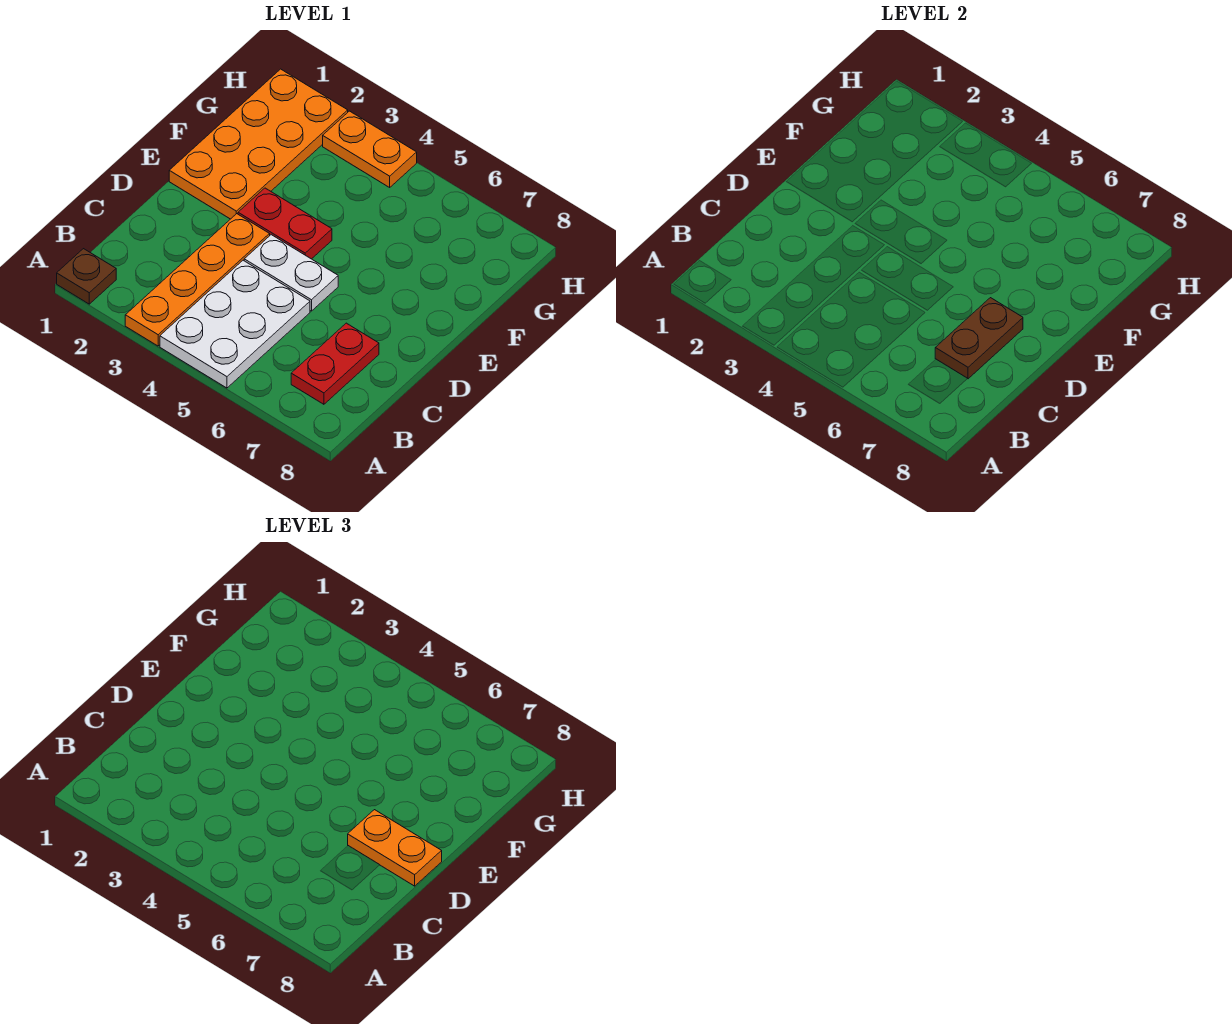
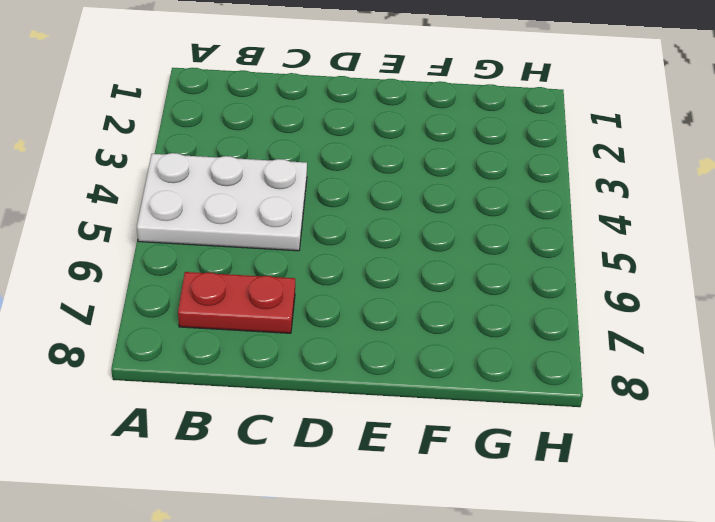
none -> brown 1x1 plate [57,249,116,304]
none -> orange 1x4 plate [125,214,270,346]

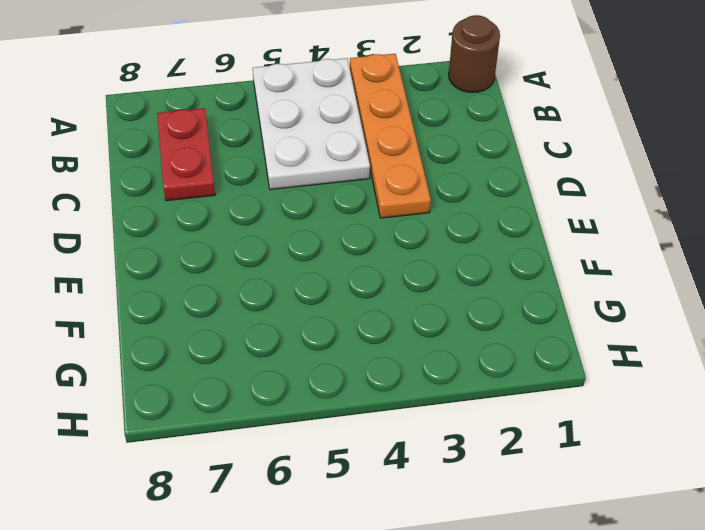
brown 1x1 round brick [449,15,500,92] -> brown 1x1 plate [57,249,116,304]
none -> white 1x2 plate [244,235,338,311]
none -> orange 2x4 plate [169,69,348,219]

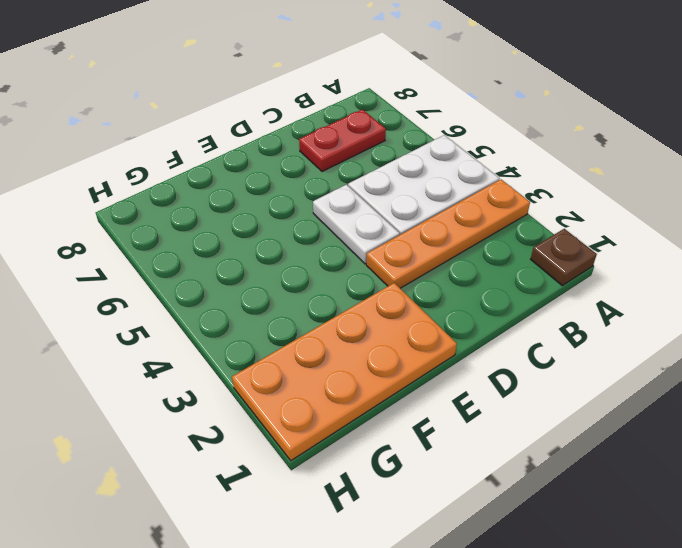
none -> red 1x2 plate [238,188,332,259]
none -> orange 1x2 plate [323,111,417,187]

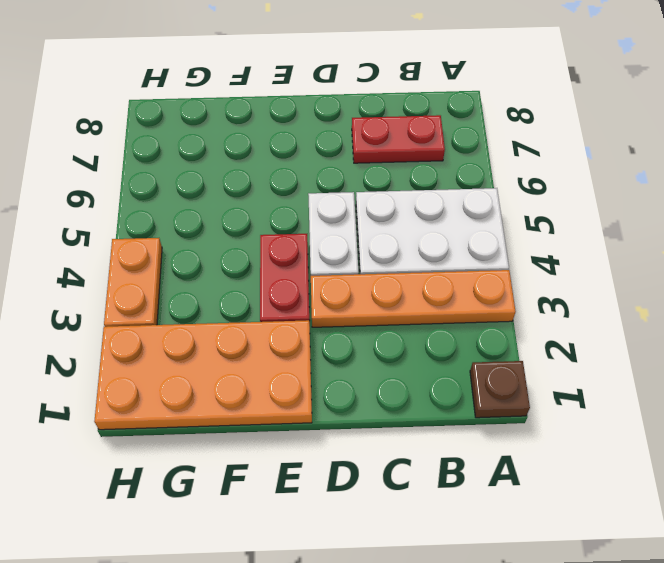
none -> brown 1x2 plate [935,298,1023,379]
none -> orange 1x2 plate [348,810,442,886]

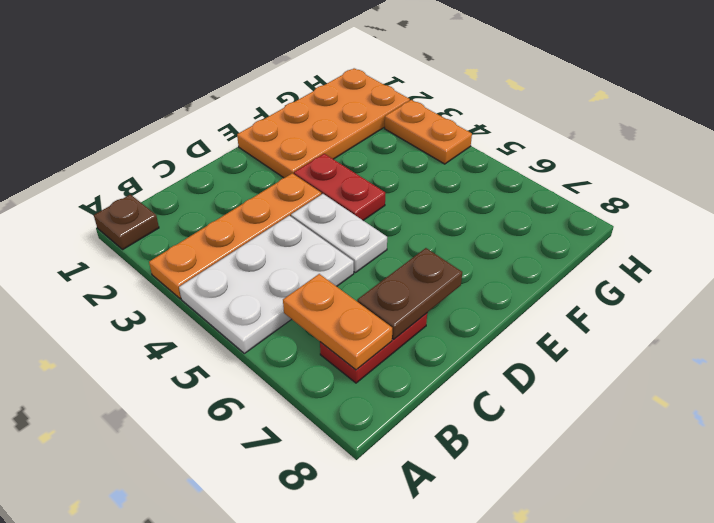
orange 1x2 plate [283,274,392,370] -> orange 1x2 plate moved to [348,810,442,886]

